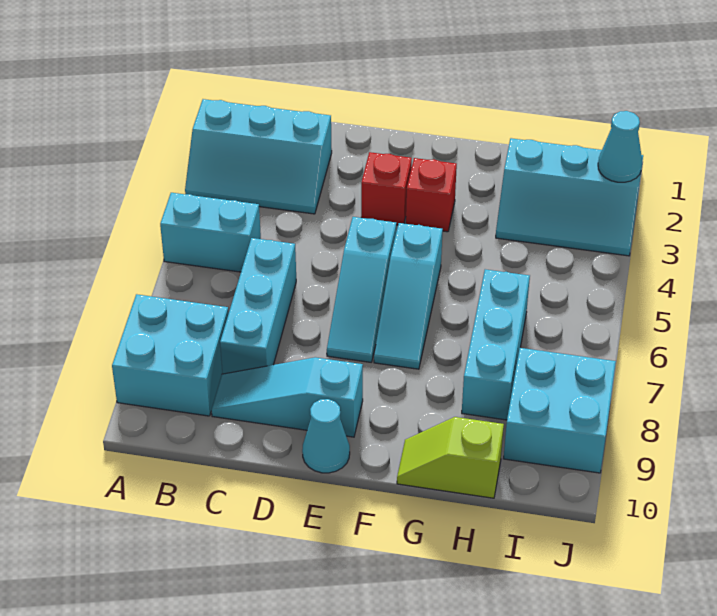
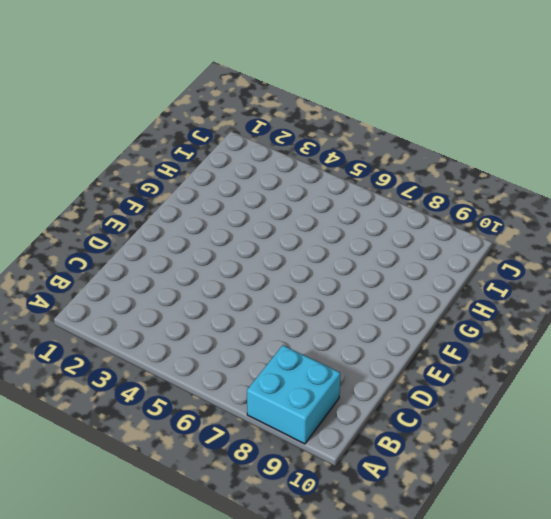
none -> cyan 2x3 slope [185,99,332,214]
none -> cyan 1x2 brick [160,193,261,272]
none -> cyan 1x3 brick [220,238,296,374]

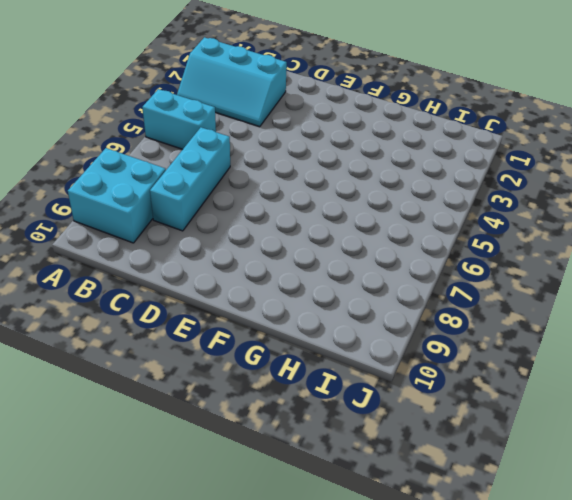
none -> cyan 1x3 slope [211,357,363,437]
none -> red 1x1 brick [361,152,412,225]
none -> cyan 1x3 slope [327,217,396,362]

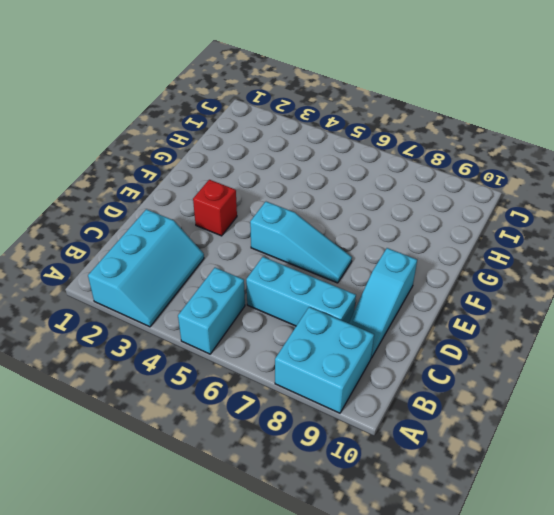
none -> cyan 1x1 cone [302,399,350,473]
none -> red 1x1 brick [406,158,457,232]
none -> cyan 1x3 slope [374,223,443,369]

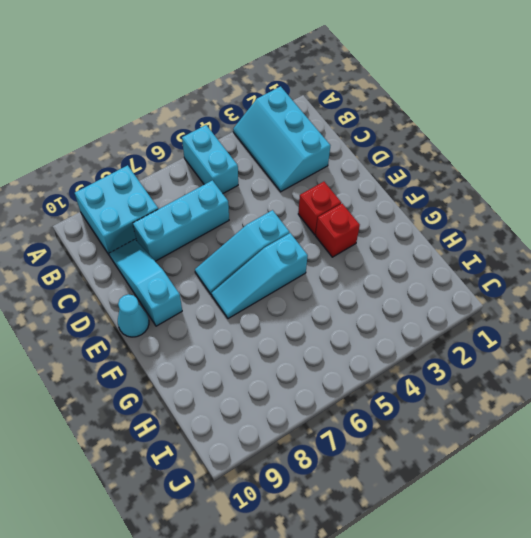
none -> lime 1x2 slope [397,417,504,498]
none -> cyan 2x3 slope [496,138,643,256]
none -> cyan 1x3 brick [462,269,530,420]

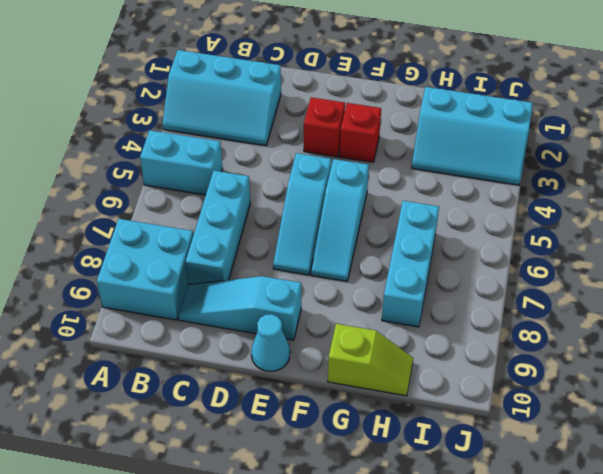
lime 1x2 slope [328,324,413,396] -> lime 1x2 slope turned to [397,417,504,498]
none -> cyan 2x2 brick [504,348,616,473]
none -> cyan 1x1 cone [598,111,642,182]

